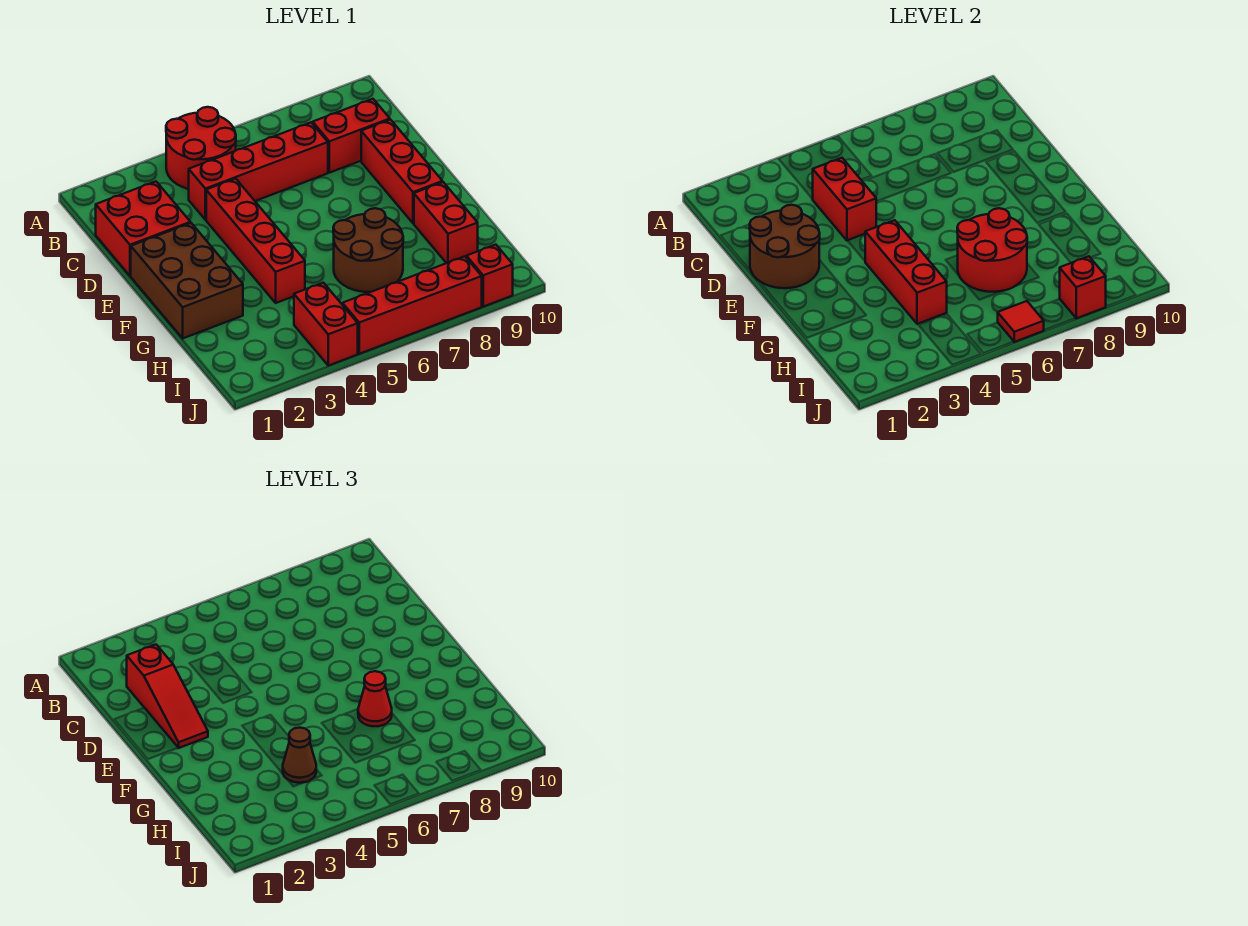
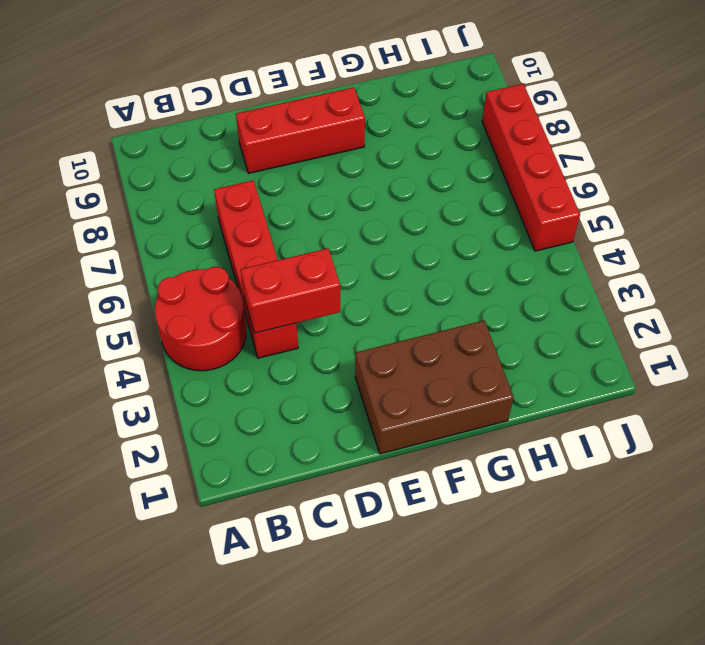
none -> red 2x2 brick [96,181,190,276]
none -> red 1x2 brick [313,99,390,173]
none -> red 1x4 brick [206,179,305,303]

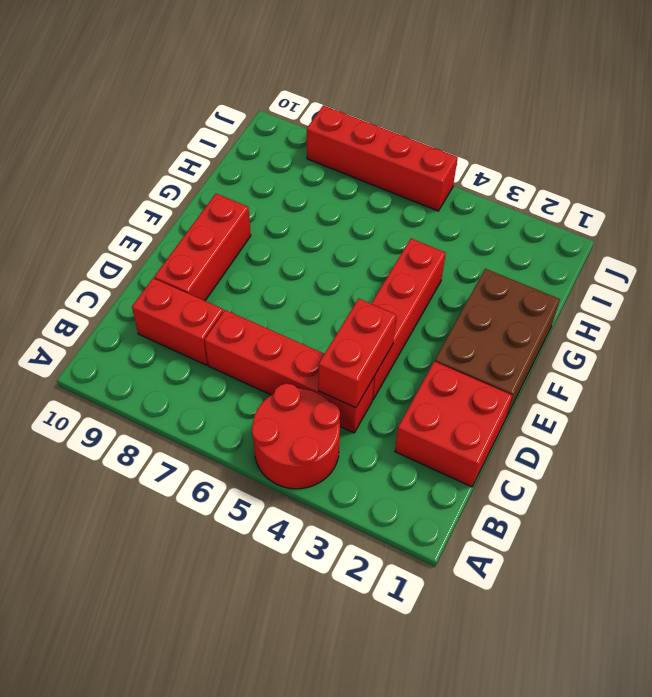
none -> brown 2x2 round brick [333,208,403,292]
none -> red 1x2 brick [414,182,478,263]
none -> red 1x2 brick [294,283,358,366]

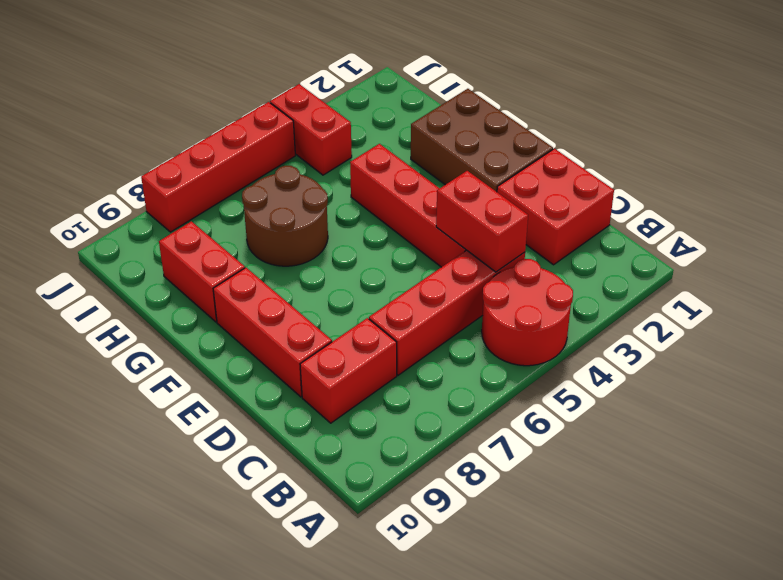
none -> red 1x1 brick [467,245,513,307]
none -> brown 2x2 round brick [750,205,820,288]
none -> red 1x3 brick [865,220,947,324]

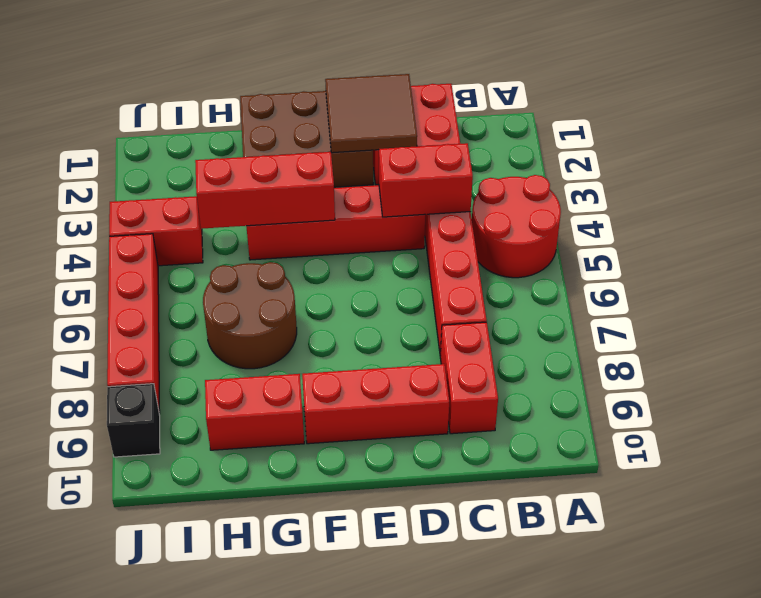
brown 2x2 tile [325,74,417,153] -> brown 2x2 round brick [750,205,820,288]
black 1x1 brick [107,384,160,457] -> red 1x1 brick [467,245,513,307]
none -> red 2x2 round brick [957,208,1027,292]
none -> red 1x1 tile [998,301,1044,342]
none -> red 1x1 brick [1060,256,1106,318]

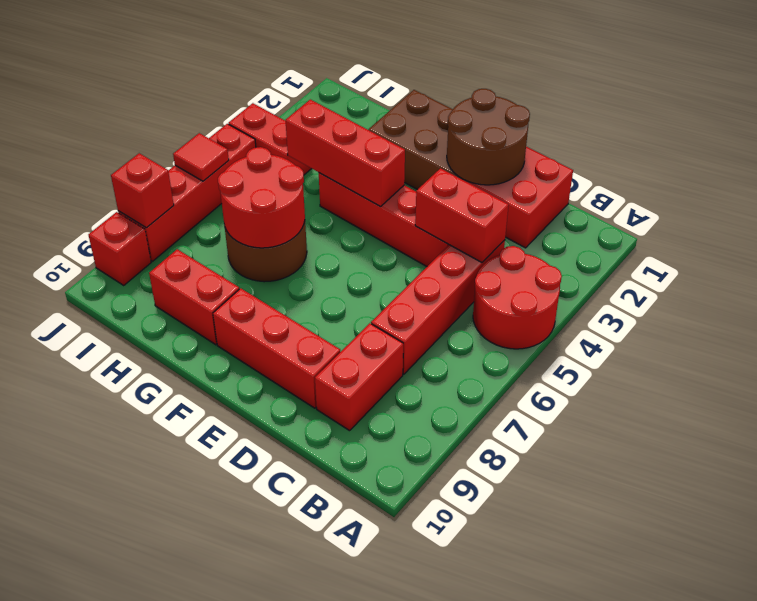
none -> red 1x3 slope [127,644,208,748]
none -> red 1x1 cone [358,671,392,726]
none -> brown 1x1 cone [283,728,316,783]

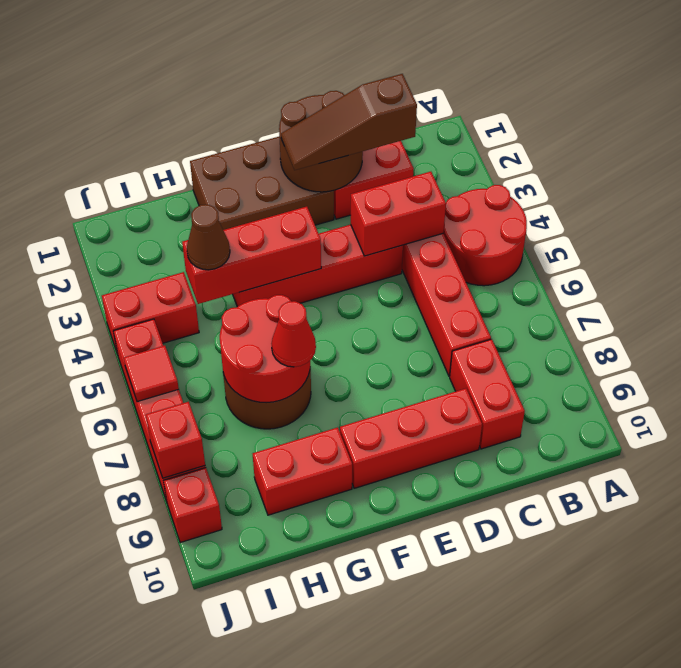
brown 1x3 slope [281,74,417,170] -> red 1x3 slope [127,644,208,748]

